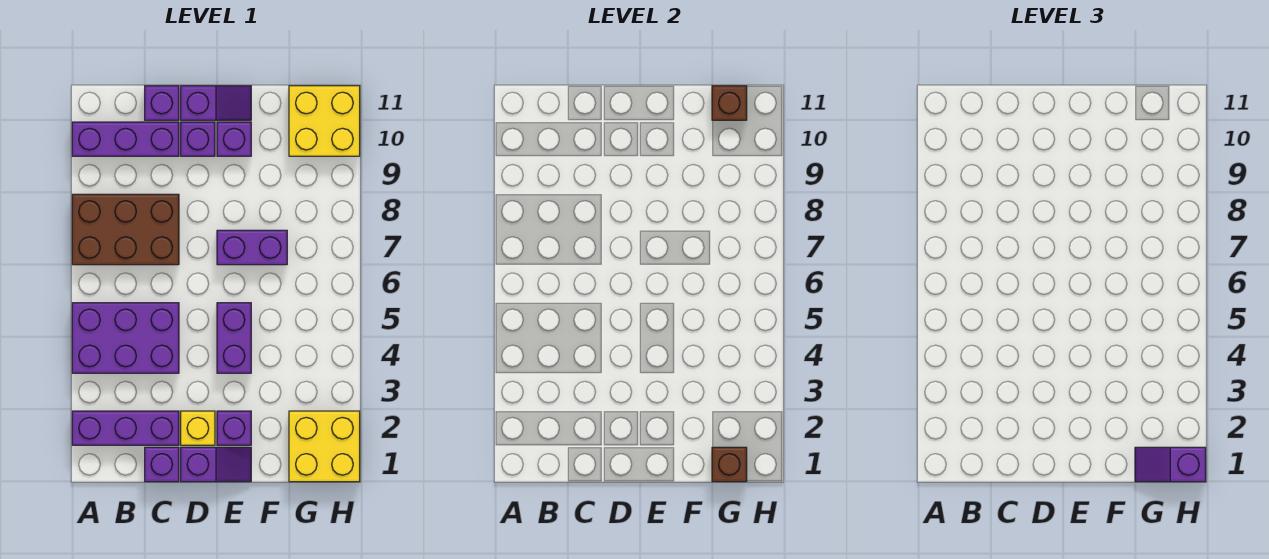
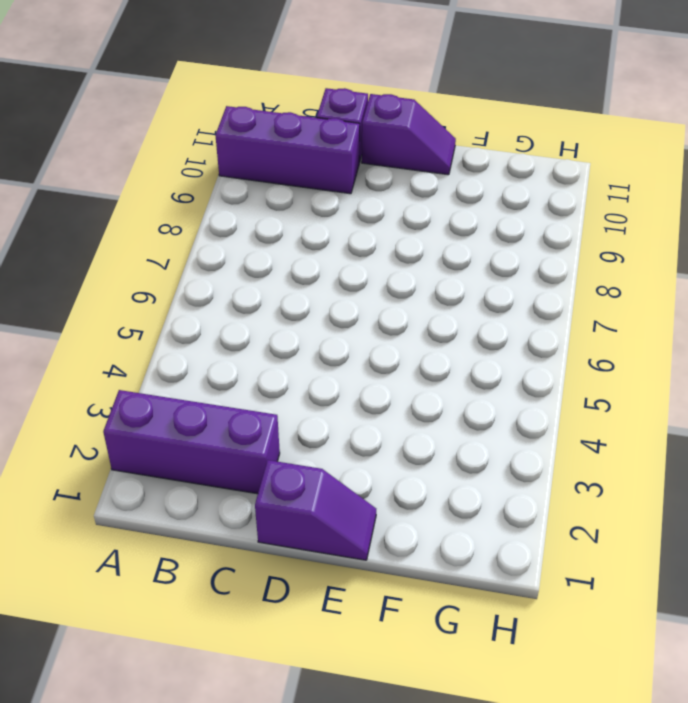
none -> purple 2x3 brick [72,303,179,373]
none -> brown 2x3 brick [72,194,179,265]
none -> purple 1x1 brick [145,447,179,482]

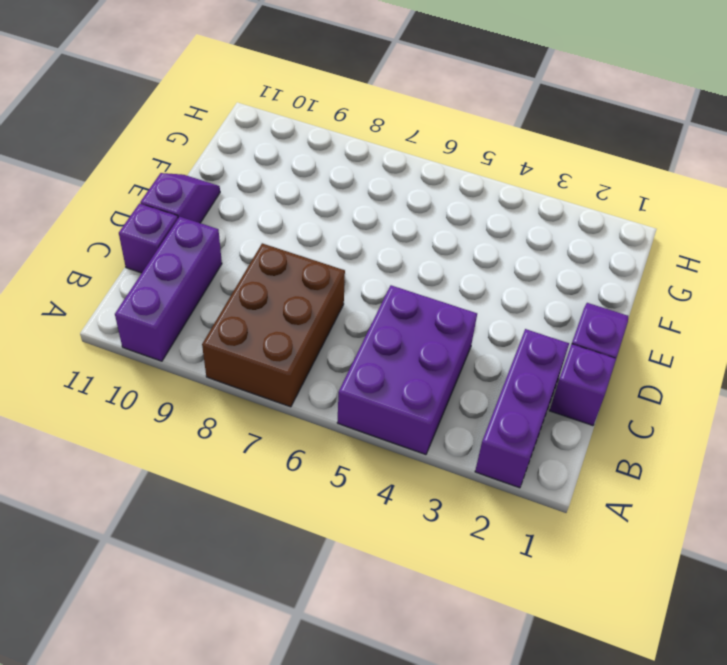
none -> yellow 1x1 brick [181,411,215,445]
none -> purple 1x1 brick [181,122,215,156]
none -> purple 1x1 brick [217,411,251,445]

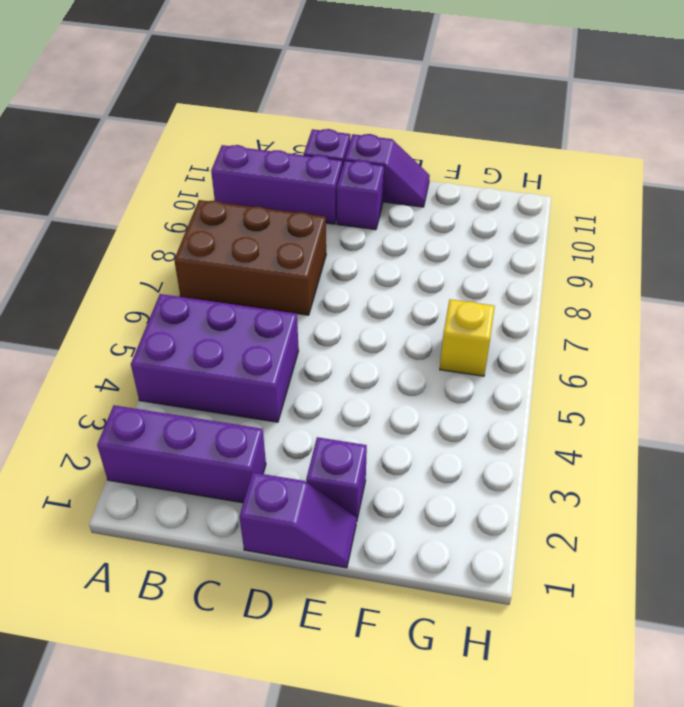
yellow 1x1 brick [440,299,495,376] -> yellow 1x1 brick moved to [181,411,215,445]
none -> purple 1x1 brick [145,447,179,482]
none -> purple 1x2 brick [217,303,251,373]
none -> purple 1x2 brick [217,230,287,265]

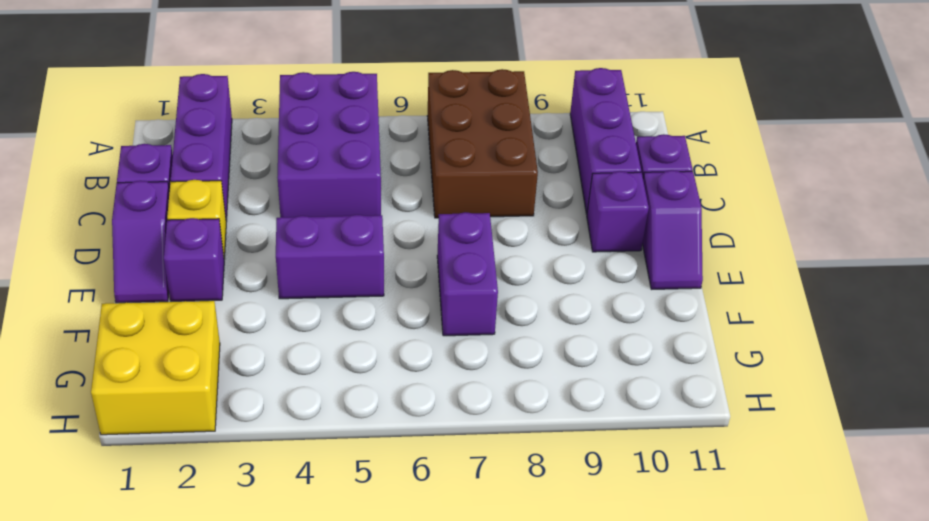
none -> purple 1x1 brick [217,122,251,156]
none -> yellow 2x2 brick [289,86,360,156]
none -> brown 1x1 brick [712,447,747,482]

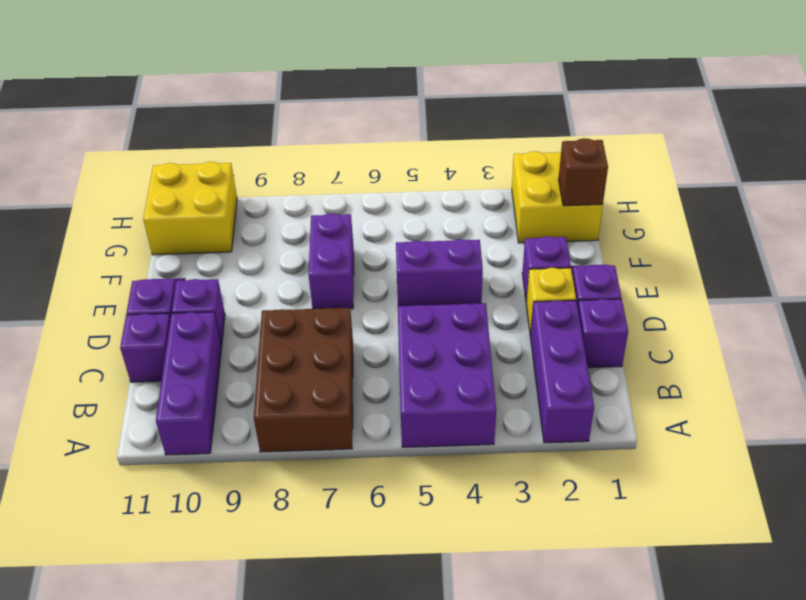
none -> purple 1x1 brick [217,122,251,156]
none -> brown 1x1 brick [712,86,747,120]
none -> purple 1x2 slope [1135,447,1206,482]

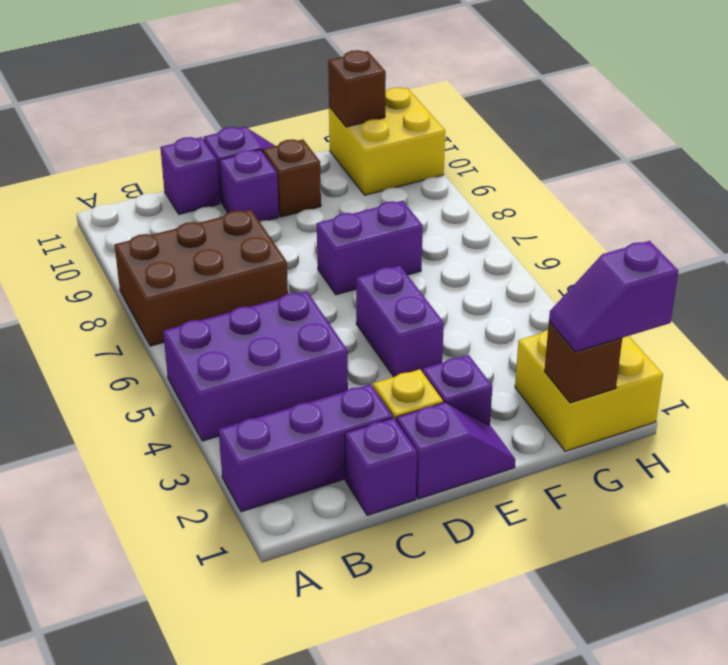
brown 1x1 brick [263,139,321,217] -> purple 1x1 brick [217,122,251,156]
none -> purple 1x3 brick [72,122,179,156]

